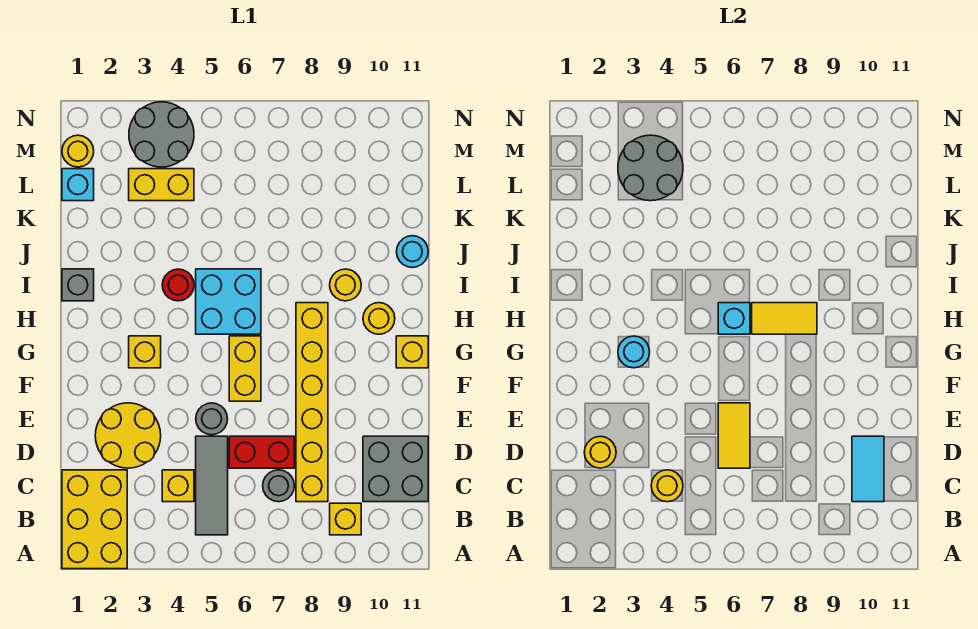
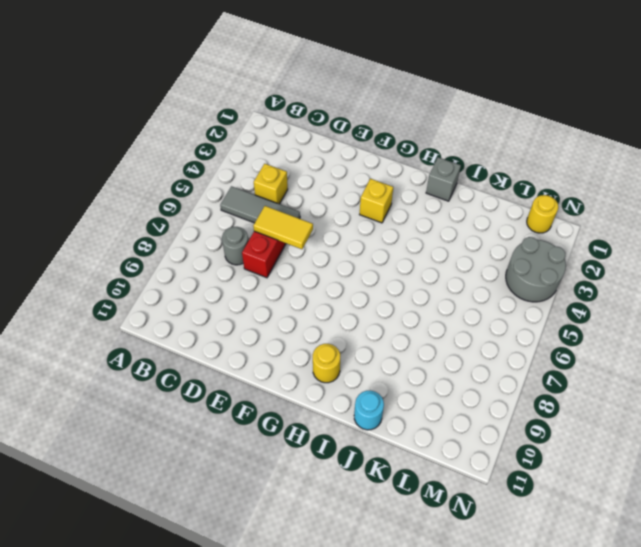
none -> yellow 2x3 brick [62,470,127,569]
none -> yellow 1x1 brick [330,503,361,535]
none -> yellow 1x6 brick [296,303,328,502]
none -> grey 2x2 brick [363,436,428,502]

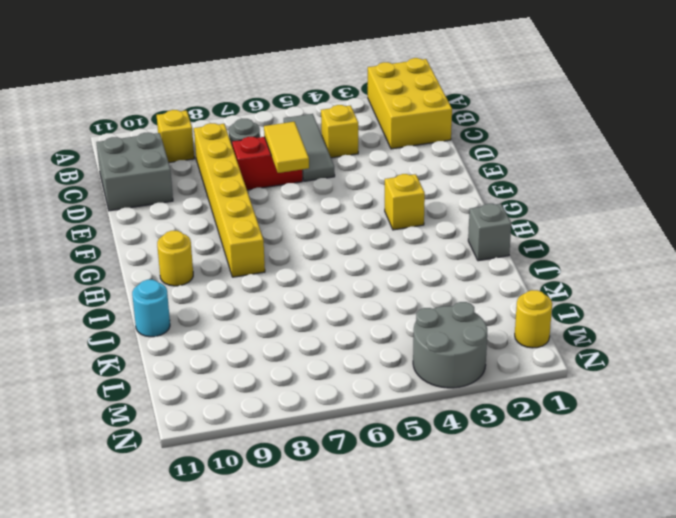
none -> yellow 2x2 round brick [95,403,161,468]
none -> grey 1x1 round brick [196,403,228,435]
none -> yellow 1x2 brick [229,336,261,401]
none -> yellow 1x1 brick [396,336,428,368]

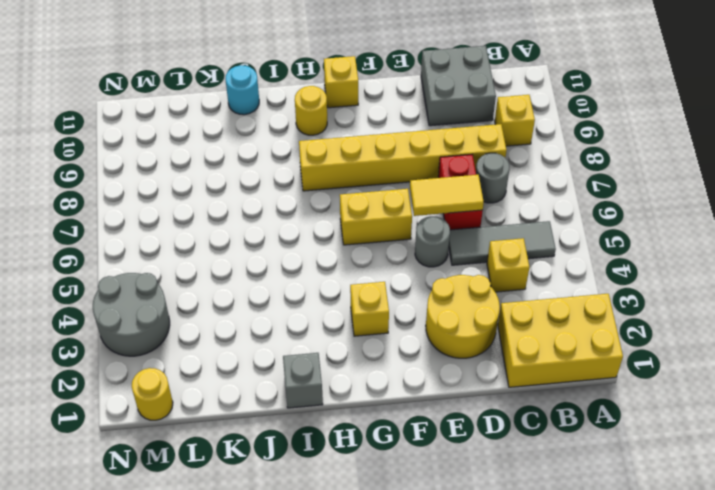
none -> cyan 2x2 brick [196,269,261,334]
none -> red 1x1 round brick [162,269,194,301]
none -> yellow 1x1 round brick [330,269,361,301]
none -> cyan 1x1 brick [62,169,94,201]

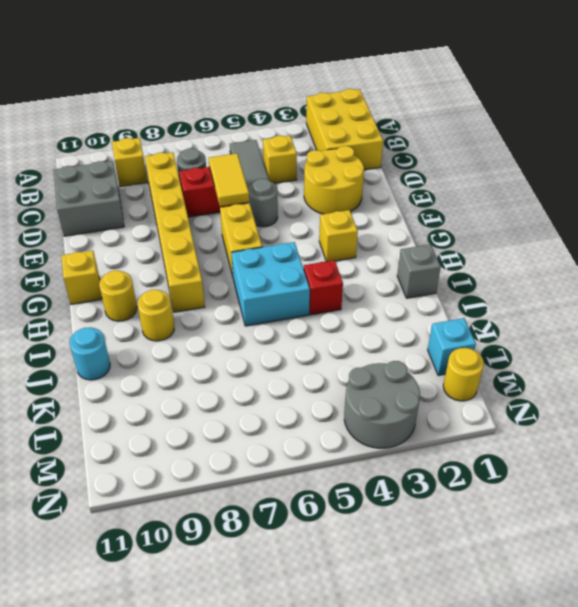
red 1x1 brick [304,260,343,315] -> red 1x1 round brick [162,269,194,301]
none -> yellow 1x2 brick [129,169,194,201]
none -> yellow 1x1 round brick [651,470,683,502]
none -> cyan 1x2 tile [852,436,884,502]
none -> yellow 1x1 round brick [584,436,616,468]

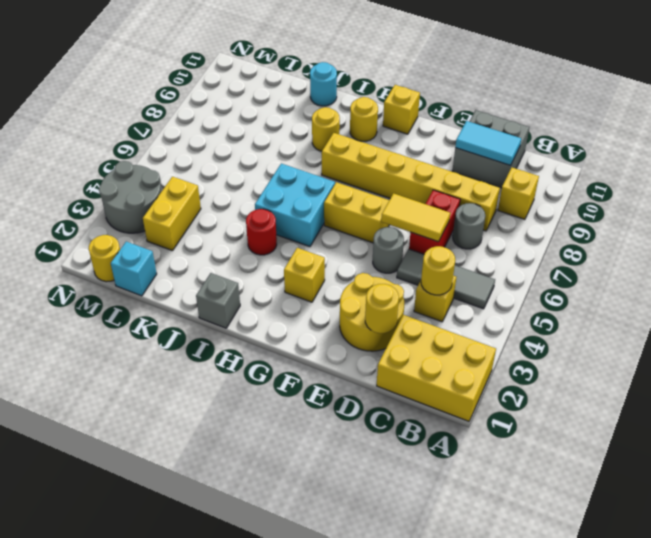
none -> cyan 1x1 round brick [618,336,650,368]
none -> cyan 1x1 brick [718,303,750,334]
none -> yellow 1x2 tile [752,303,817,334]
none -> grey 2x2 round brick [618,135,683,201]

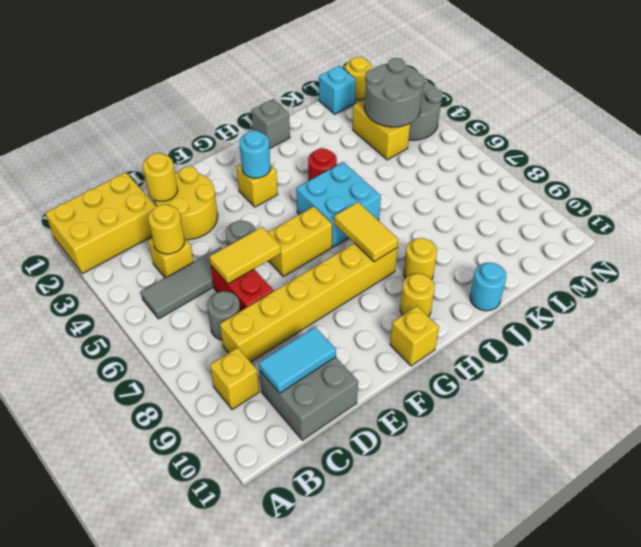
none -> cyan 1x1 brick [718,303,750,334]

